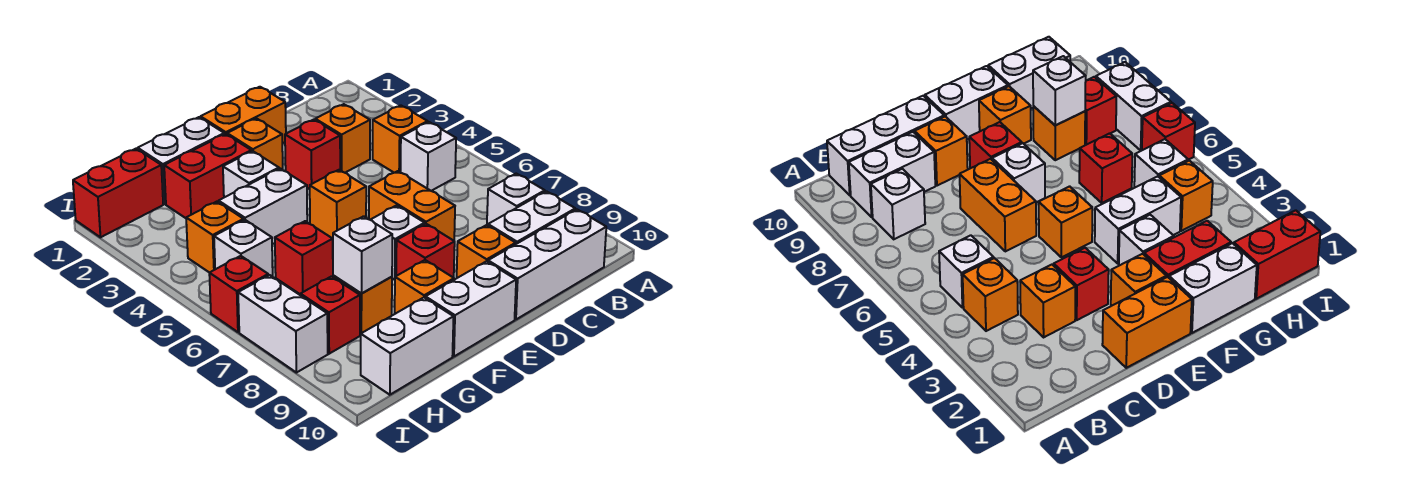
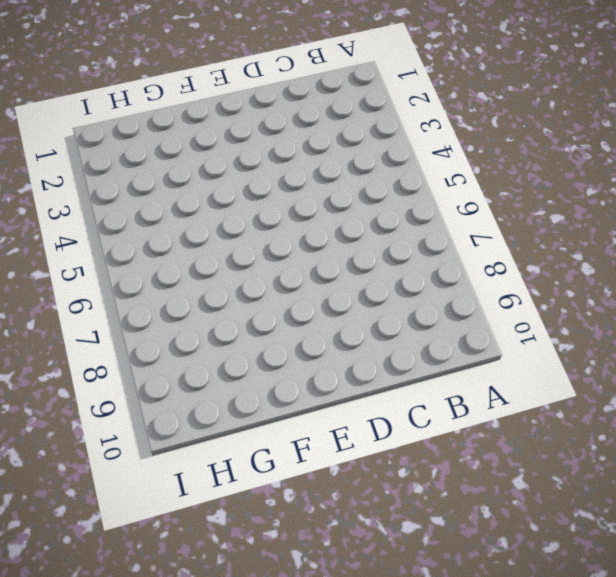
none -> orange 1x1 brick [373,105,428,173]
none -> white 1x1 brick [400,122,456,191]
none -> white 1x1 brick [487,174,545,225]
none -> white 1x2 brick [488,191,575,244]

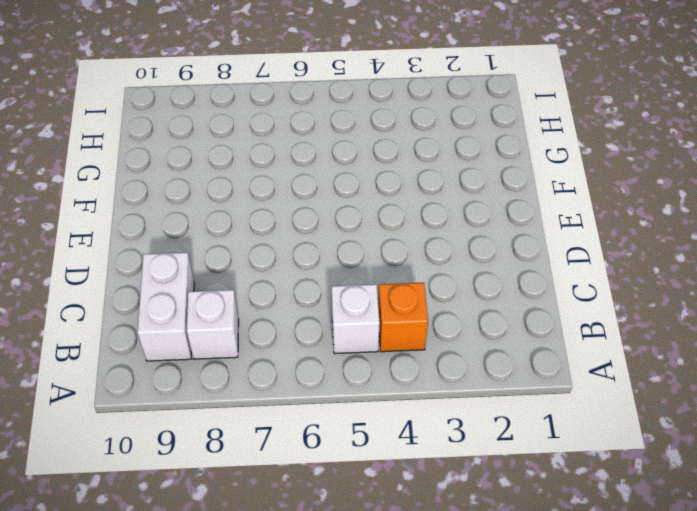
none -> white 1x3 brick [488,209,606,320]
none -> orange 1x1 brick [315,104,370,173]
none -> orange 1x2 brick [201,87,286,143]
none -> red 1x1 brick [285,120,340,189]

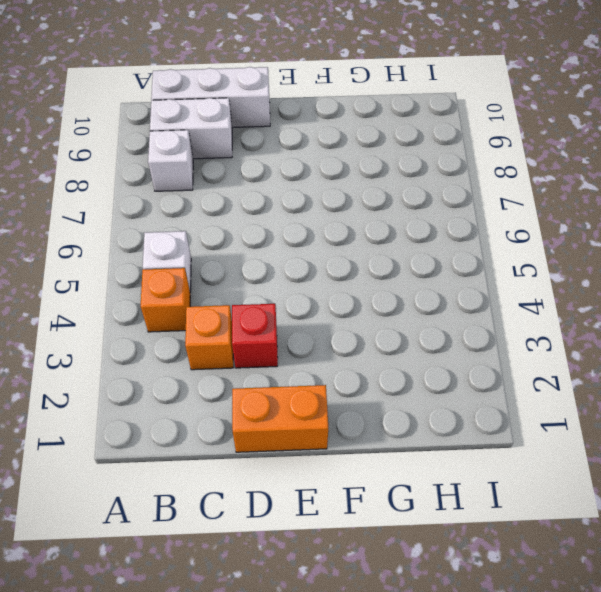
none -> orange 1x2 brick [369,171,455,241]
none -> orange 1x1 brick [457,225,516,278]
none -> orange 1x1 brick [227,118,283,170]
none -> orange 1x1 brick [310,170,366,239]

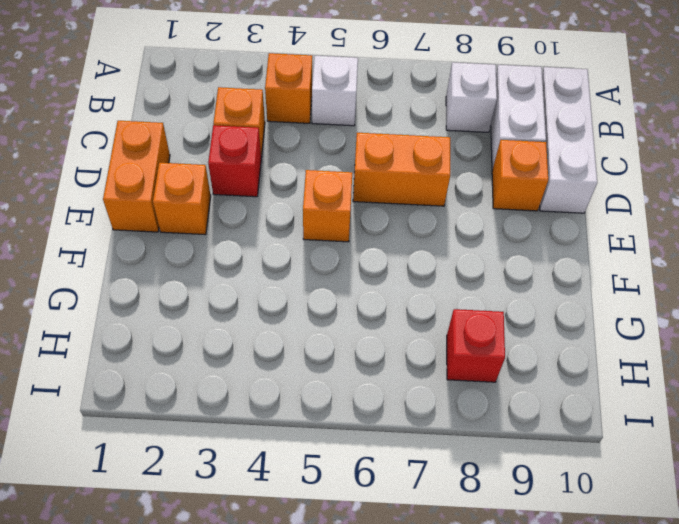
none -> white 1x1 brick [371,205,425,280]
none -> red 1x1 brick [396,224,455,278]
none -> white 1x2 brick [426,261,516,356]
none -> white 1x2 brick [138,117,224,204]

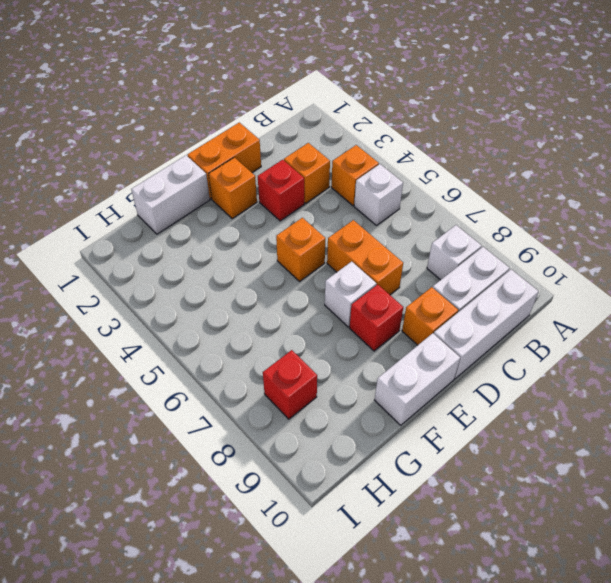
none -> red 1x2 brick [164,134,251,218]
none -> white 1x1 brick [223,151,279,197]
none -> white 1x2 brick [219,169,307,244]
none -> orange 1x1 brick [395,260,454,314]

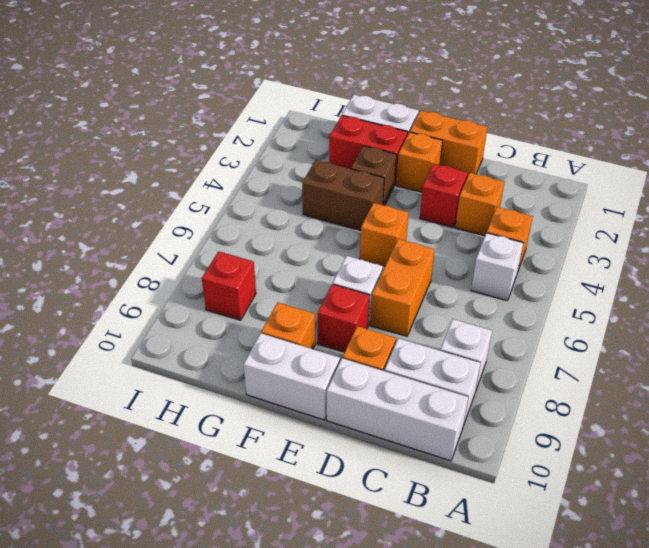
brown 1x1 brick [351,146,396,206] -> white 1x1 brick [223,151,279,197]
brown 1x2 brick [302,160,384,230] -> white 1x2 brick [219,169,307,244]
none -> red 1x1 brick [275,221,333,295]
none -> orange 1x1 brick [333,276,392,335]
none -> white 1x2 brick [361,298,454,395]
none -> red 1x2 brick [73,149,163,237]

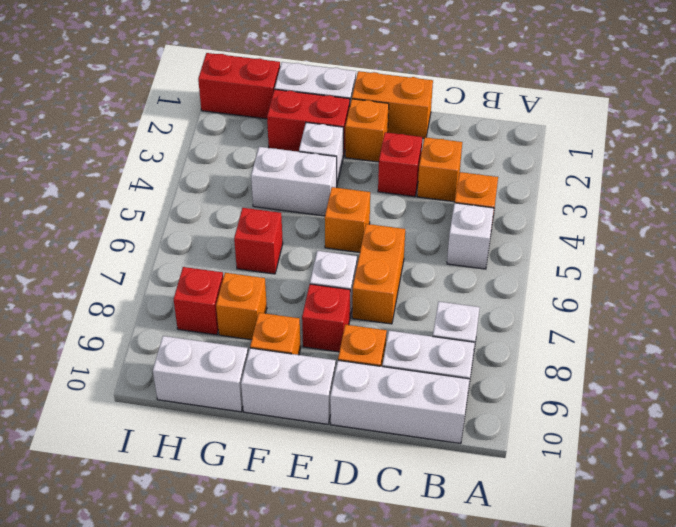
none -> orange 1x1 brick [186,202,244,273]
none -> white 1x1 brick [214,220,273,277]
none -> red 1x1 brick [209,256,268,332]
none -> white 1x2 brick [238,275,328,373]

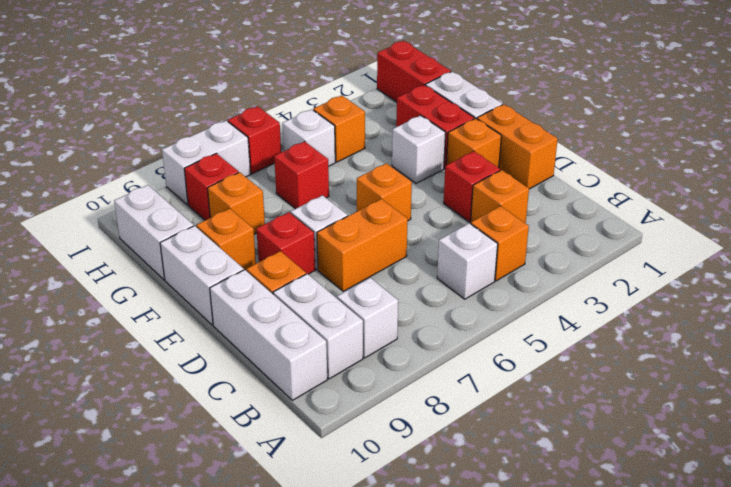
none -> white 1x2 brick [219,169,307,244]
none -> white 1x1 brick [333,216,392,293]

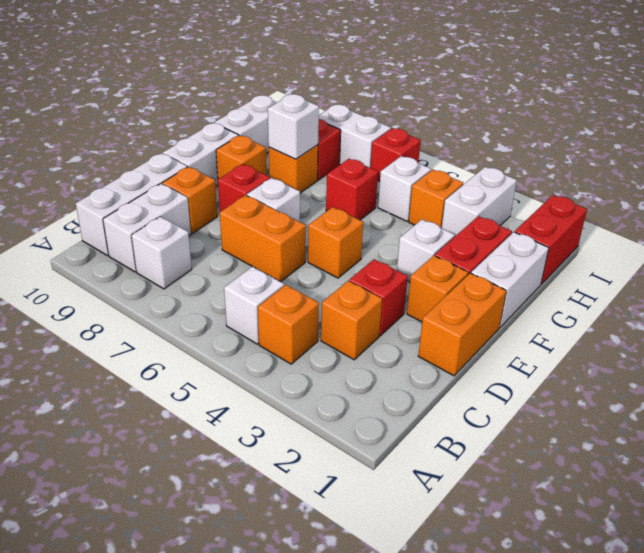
white 1x2 brick [442,167,517,236] -> white 1x2 brick moved to [219,169,307,244]

